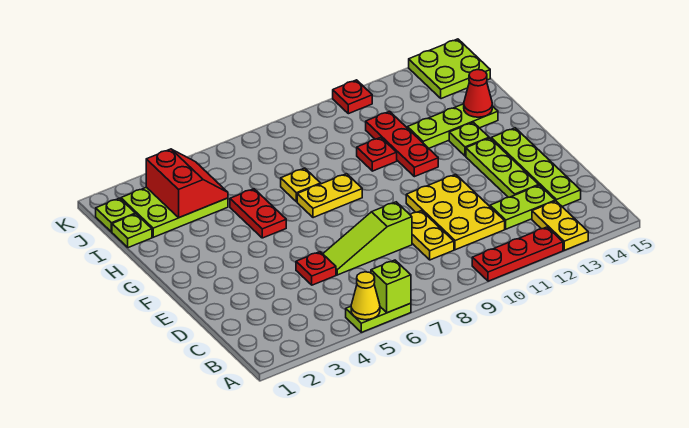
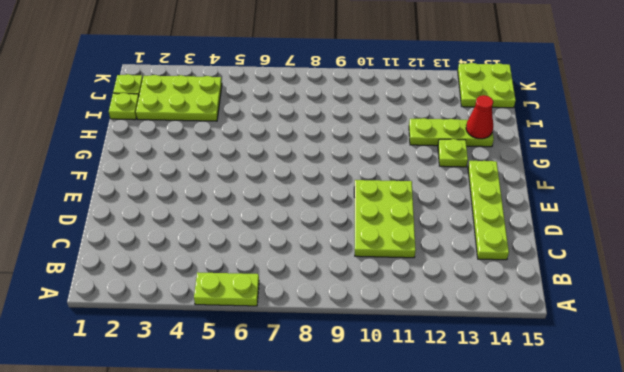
lime 2x3 plate [354,180,416,258] -> yellow 2x3 plate [406,174,505,250]
none -> red 1x3 plate [472,227,563,281]
none -> yellow 1x2 plate [532,201,588,250]
none -> yellow 1x2 plate [410,211,454,260]

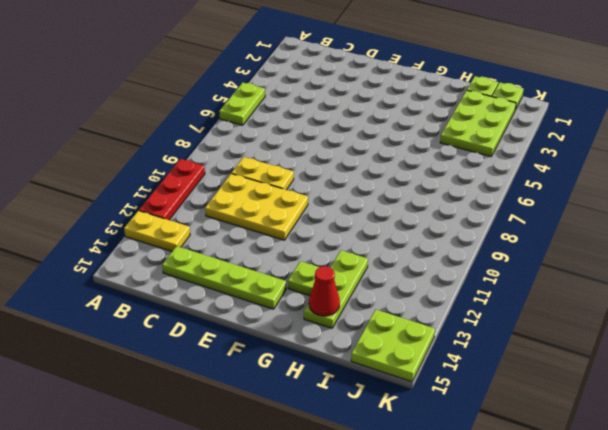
none -> lime 1x2 plate [490,185,555,229]
none -> red 1x1 plate [296,252,336,285]
none -> lime 1x3 slope [323,202,412,275]

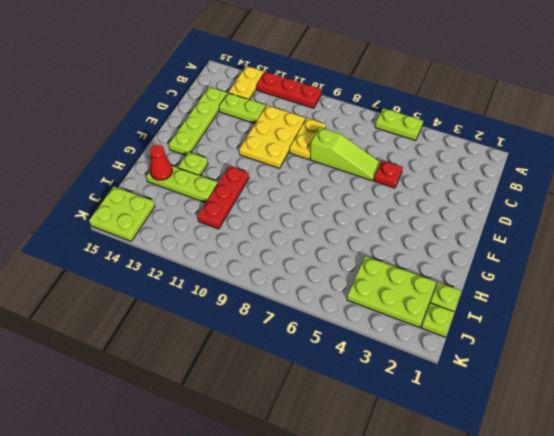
none -> lime 1x3 plate [466,138,539,197]
none -> red 1x2 plate [230,189,286,238]
none -> yellow 1x2 plate [297,174,362,218]

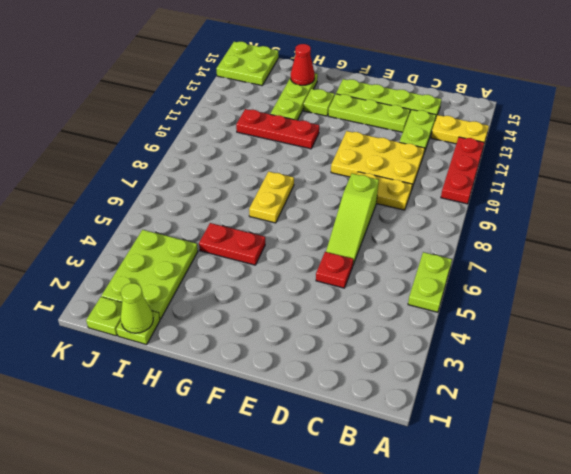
lime 1x1 cone [121,283,153,333] -> none
none -> yellow 1x1 plate [281,168,321,202]
none -> red 1x1 plate [357,137,397,171]
none -> red 1x1 plate [333,80,372,114]

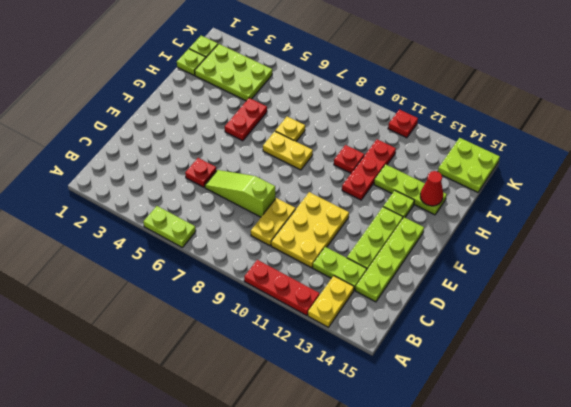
none -> yellow 1x1 cone [351,272,380,320]
none -> lime 1x1 brick [371,260,411,313]
none -> red 2x2 slope [146,149,228,218]

